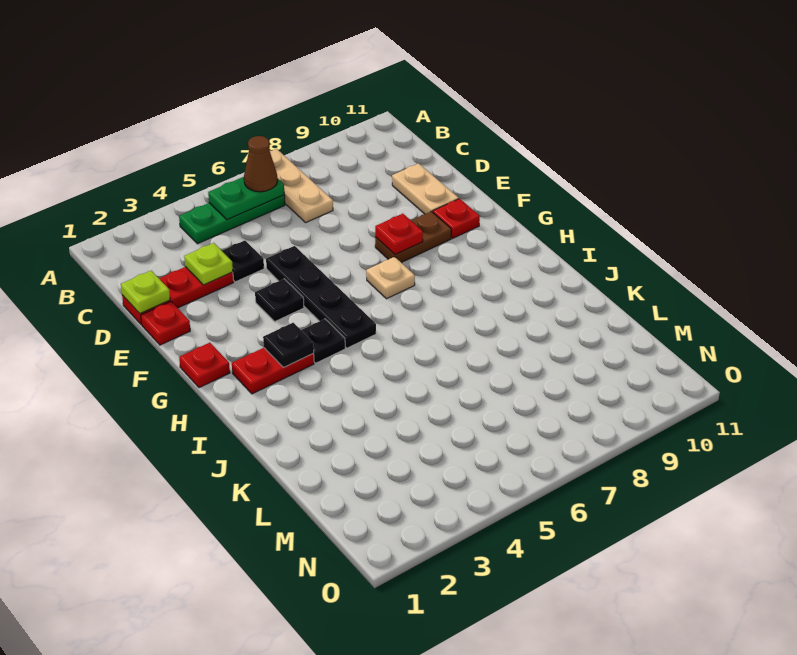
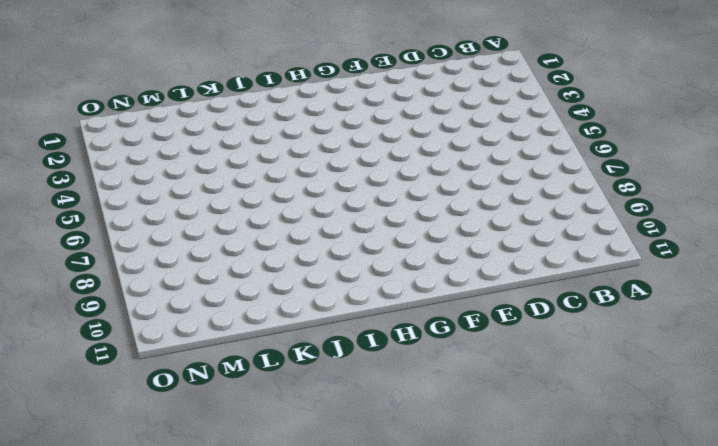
none -> tan 1x3 plate [270,149,333,222]
none -> green 1x3 plate [179,195,285,244]
none -> red 1x3 plate [122,267,234,324]

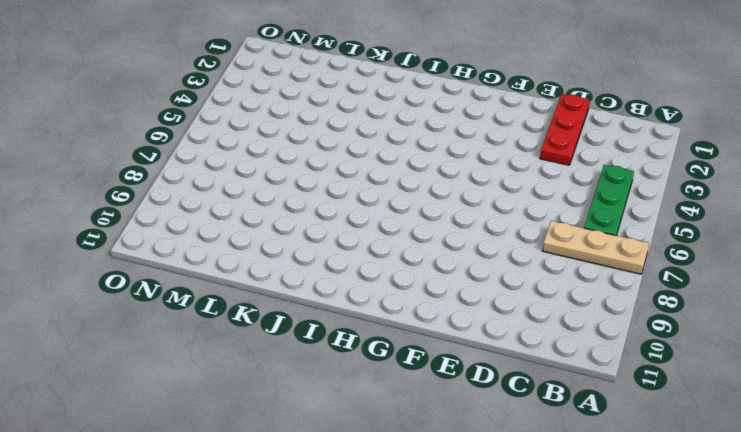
none -> black 1x1 plate [222,241,264,282]
none -> tan 1x2 plate [392,163,459,214]
none -> red 1x1 plate [141,302,190,345]

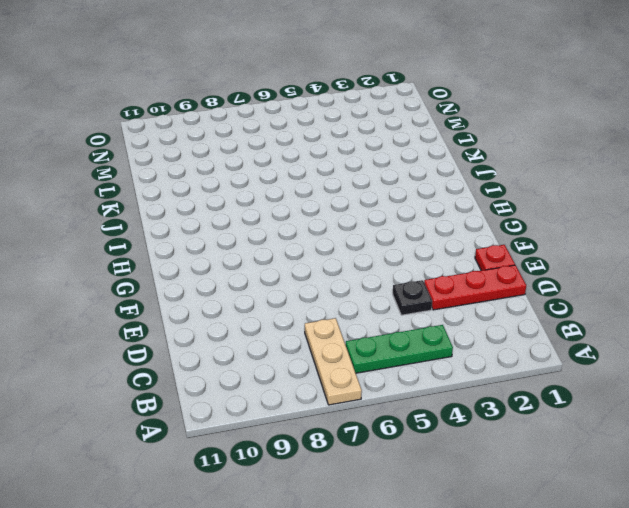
none -> tan 1x2 plate [392,163,459,214]
none -> black 1x4 plate [266,246,376,348]
none -> black 1x1 plate [255,279,304,321]

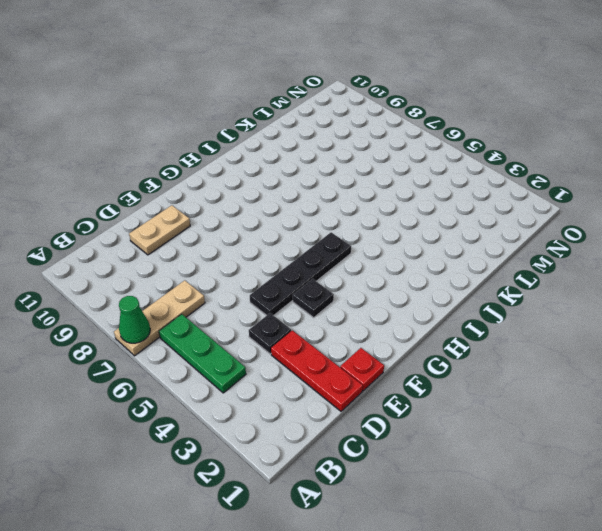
green 1x1 cone [119,296,150,343] -> none
none -> brown 1x2 plate [375,211,451,263]
none -> red 1x1 plate [433,199,480,238]
none -> red 1x1 plate [179,343,230,388]

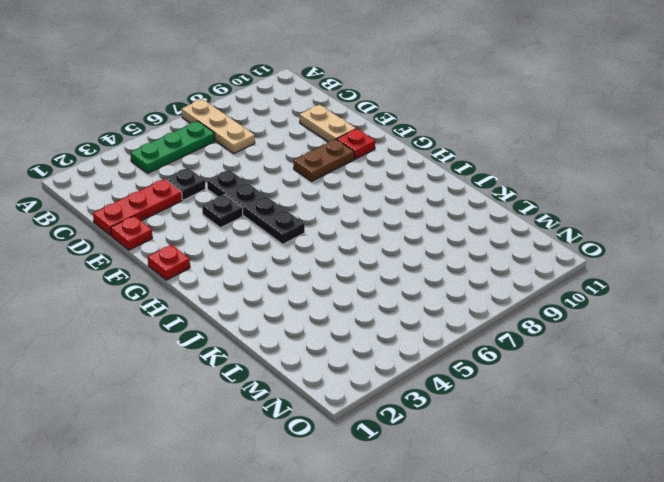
none -> tan 1x1 plate [366,257,415,299]
none -> red 1x2 plate [232,348,314,394]
none -> black 1x1 plate [301,319,345,363]

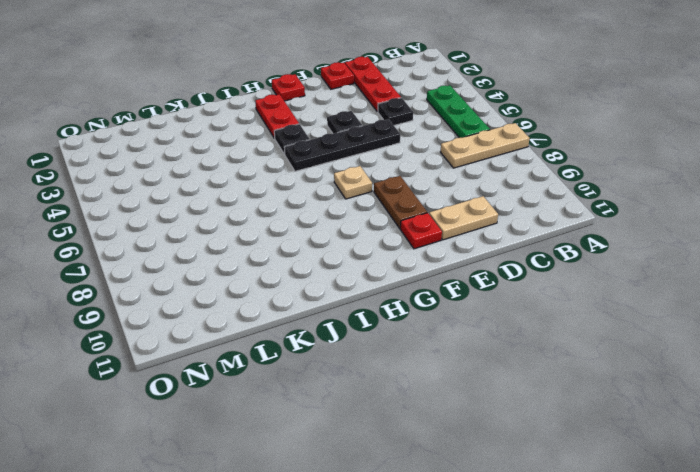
none -> green 1x2 plate [208,177,284,220]
none -> lime 1x1 plate [121,271,170,314]
none -> lime 1x1 plate [184,243,233,285]

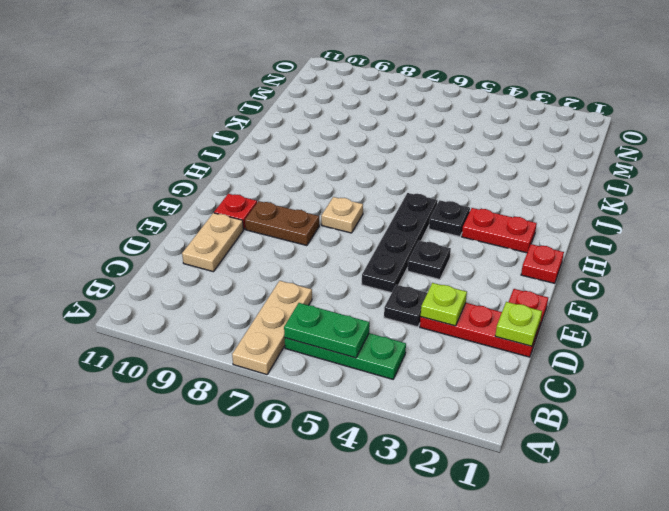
none -> red 1x1 plate [375,214,423,255]
none -> black 1x1 plate [263,323,314,367]
none -> brown 1x1 cone [244,136,277,192]

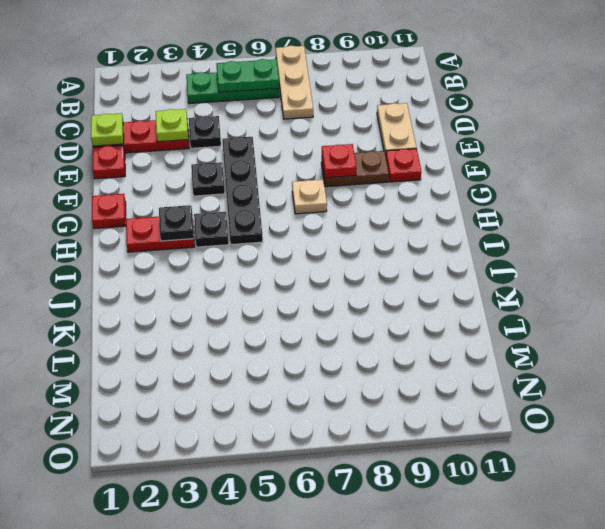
none -> brown 1x1 cone [244,136,277,192]

